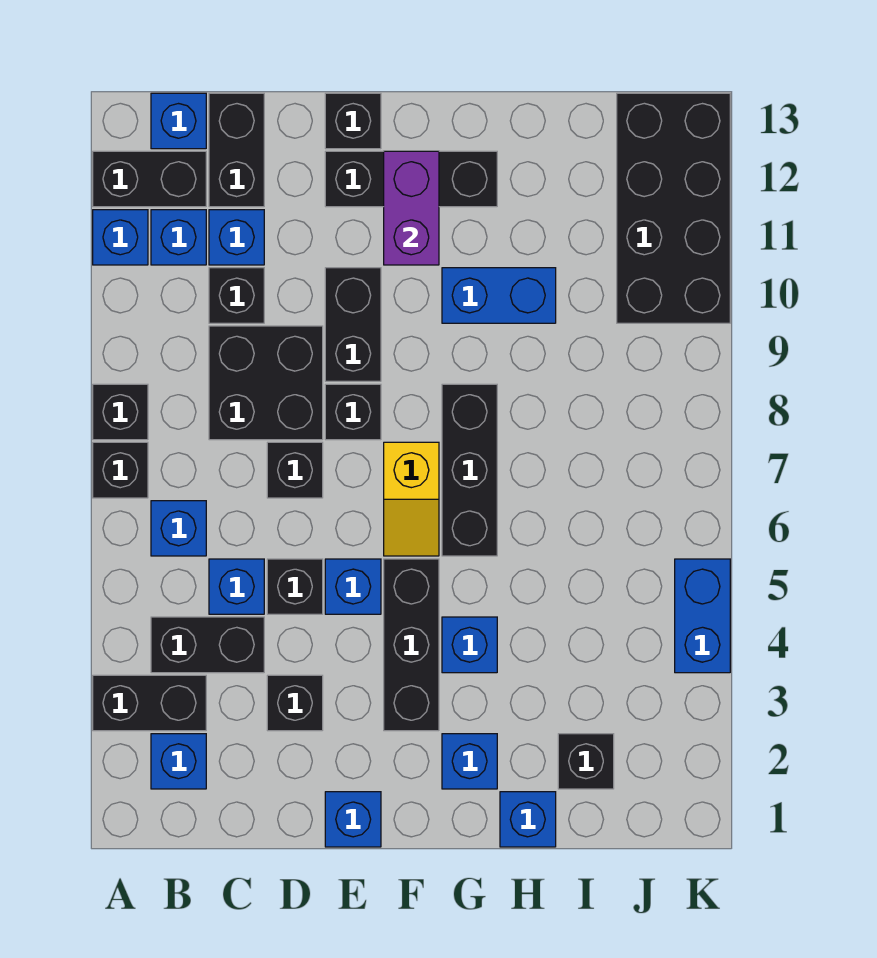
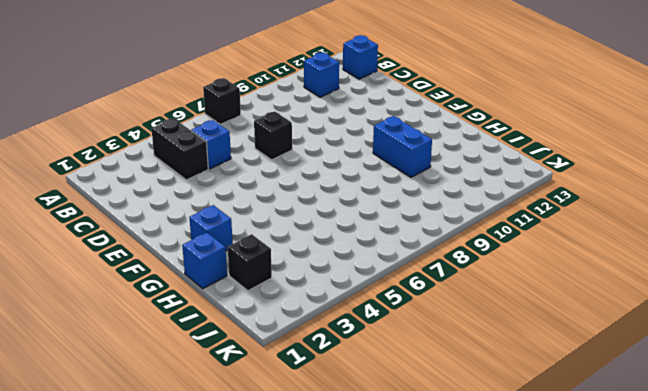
none -> black 1x2 brick [93,675,206,731]
none -> black 1x1 brick [93,384,148,440]
none -> blue 1x1 brick [93,210,148,265]
none -> black 1x2 brick [93,151,206,207]

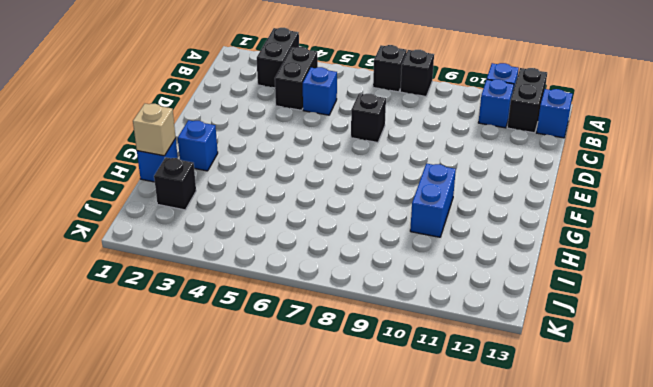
tan 1x1 brick [133,104,176,156] -> none
none -> blue 1x1 brick [151,734,206,789]
none -> blue 1x1 brick [151,501,206,556]
none -> black 2x2 brick [209,326,323,440]
none -> black 1x1 brick [209,268,264,323]

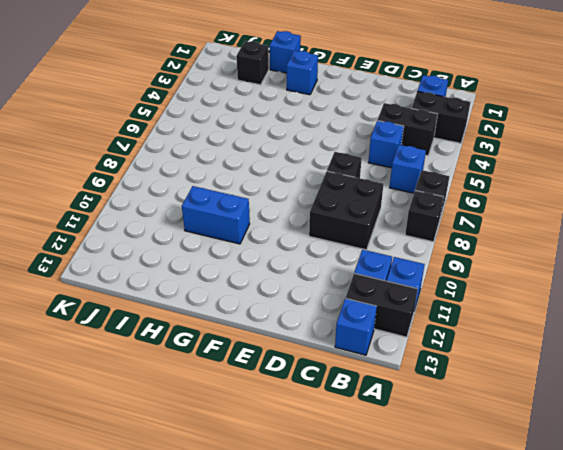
none -> black 1x1 brick [209,268,264,323]
none -> blue 1x1 brick [209,210,264,265]
none -> black 1x2 brick [209,93,264,207]
none -> black 1x1 brick [267,675,323,731]

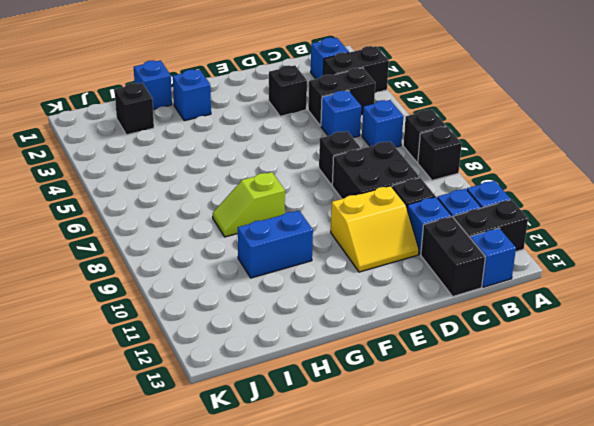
yellow 2x2 slope [331,186,419,272] -> black 1x2 brick [325,268,381,381]
lime 1x2 slope [213,172,285,237] -> black 1x3 brick [442,384,497,556]
none -> black 1x1 brick [267,559,323,614]
none -> blue 1x1 brick [325,792,381,847]
none -> blue 1x1 brick [325,559,381,614]
none -> black 1x1 brick [325,384,381,440]

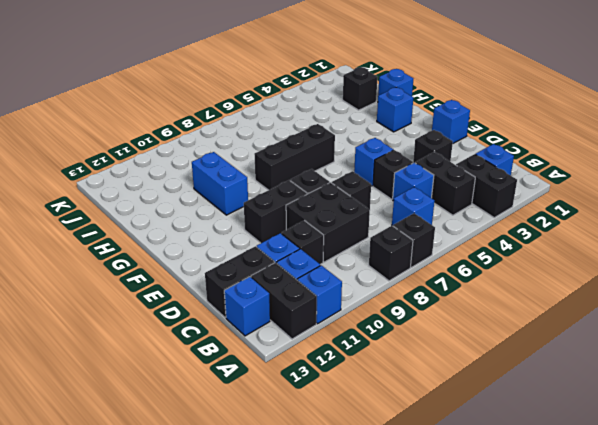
none -> black 1x3 brick [325,151,497,207]
none -> black 1x1 brick [325,93,381,149]
none -> black 1x3 brick [384,559,439,731]
none -> yellow 1x2 slope [384,442,439,556]

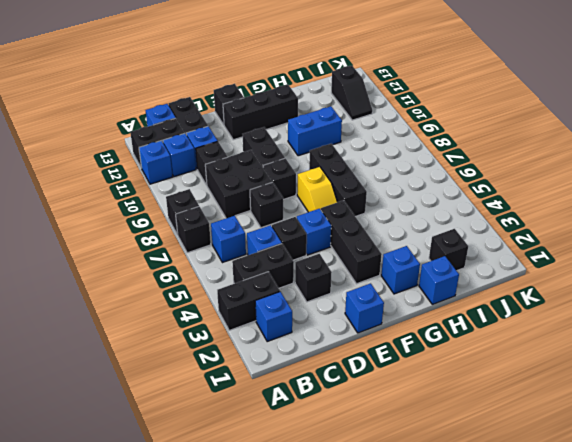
black 1x2 slope [331,66,372,120] -> black 2x4 brick [617,93,730,323]
none -> blue 1x1 brick [442,617,497,673]
none -> blue 1x2 brick [675,559,730,673]
none -> purple 1x2 brick [384,151,439,265]

